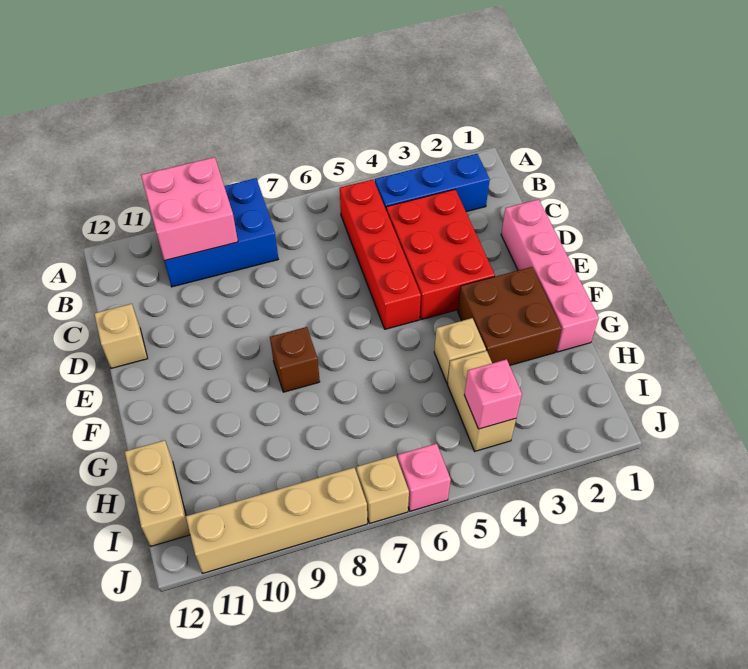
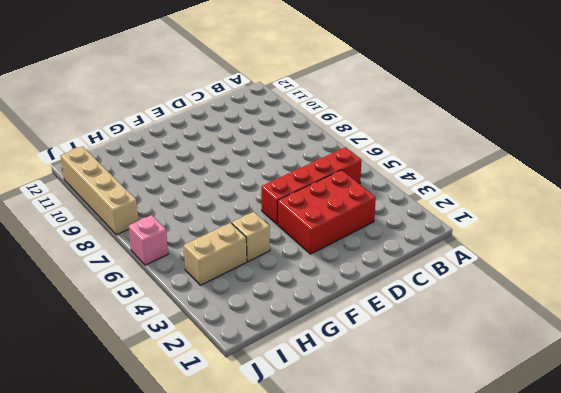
none -> blue 2x3 brick [164,178,278,287]
none -> blue 1x3 brick [375,154,490,212]
none -> pink 1x4 brick [501,199,599,352]

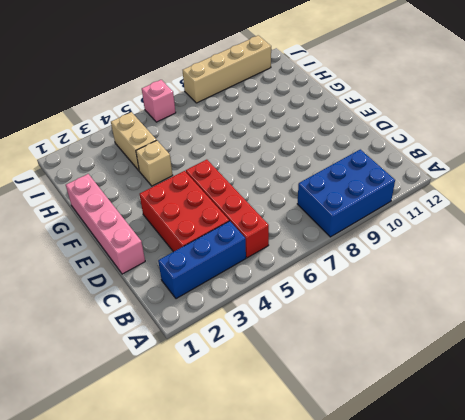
none -> tan 1x1 brick [94,304,148,368]
none -> brown 2x2 brick [458,267,562,365]
none -> brown 1x1 brick [270,327,320,392]

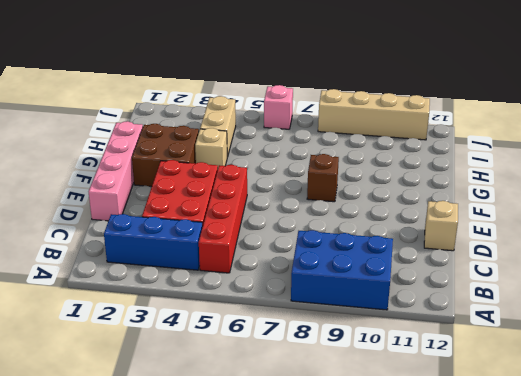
none -> tan 1x2 brick [125,440,190,546]
none -> tan 1x1 brick [357,455,409,523]
none -> pink 2x2 brick [141,157,238,261]

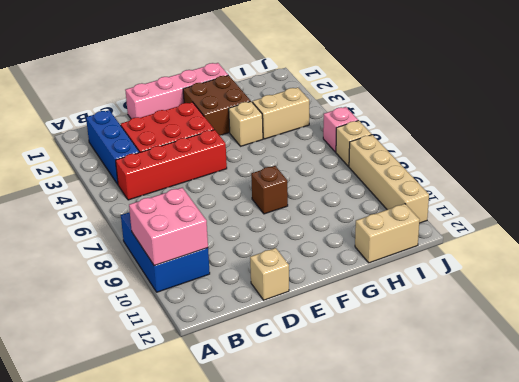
none -> pink 1x1 brick [464,359,522,429]

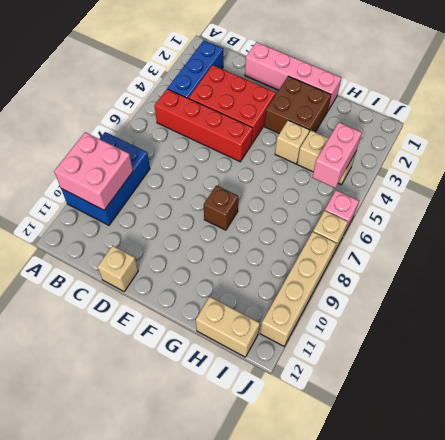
pink 1x2 brick [312,122,362,188] -> pink 1x1 brick [464,359,522,429]

